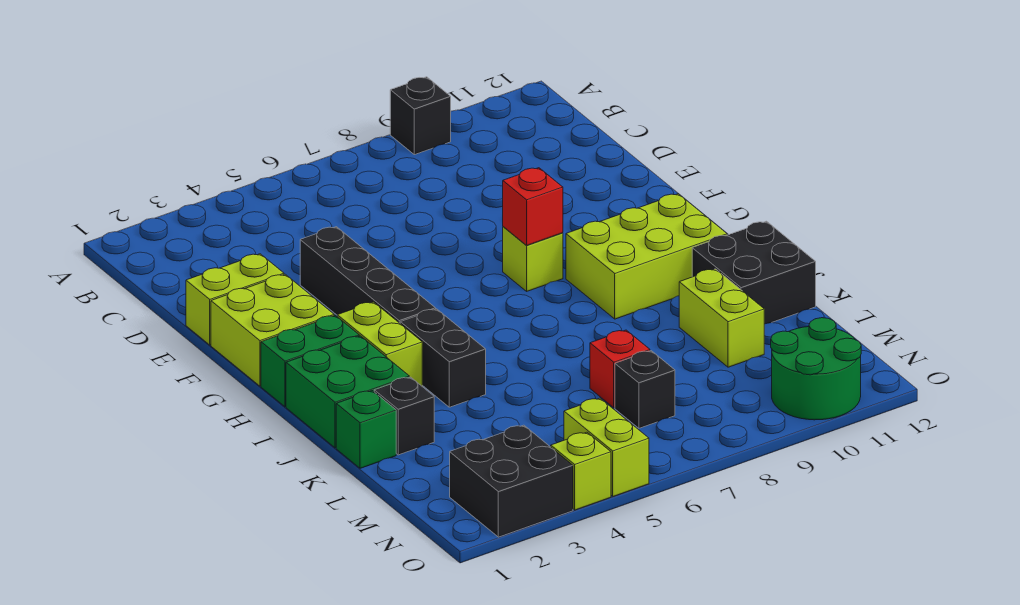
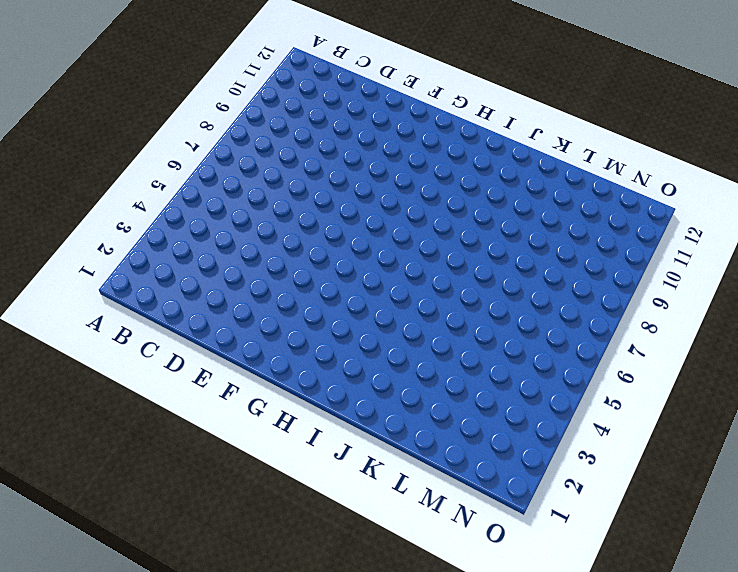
none -> black 1x1 brick [390,77,451,155]
none -> lime 1x2 brick [186,254,284,345]
none -> black 1x4 brick [300,227,436,323]

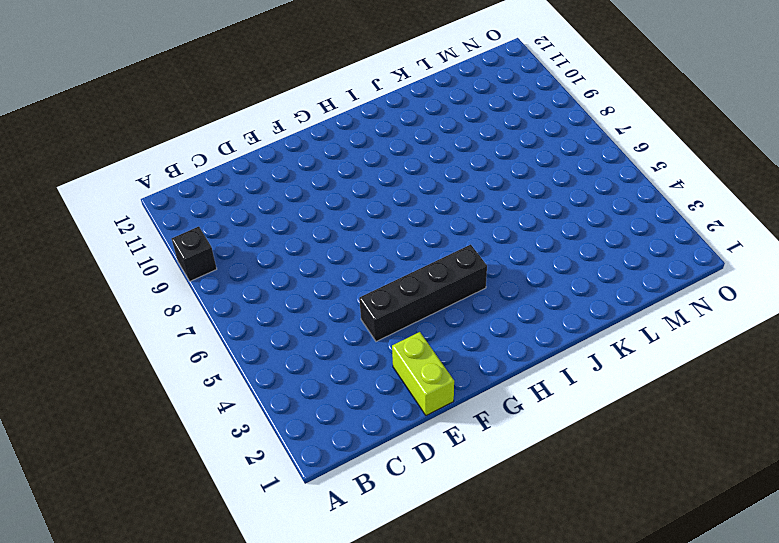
none -> lime 2x2 brick [211,274,334,386]
none -> lime 1x1 brick [503,227,563,291]
none -> green 1x2 brick [261,315,359,407]

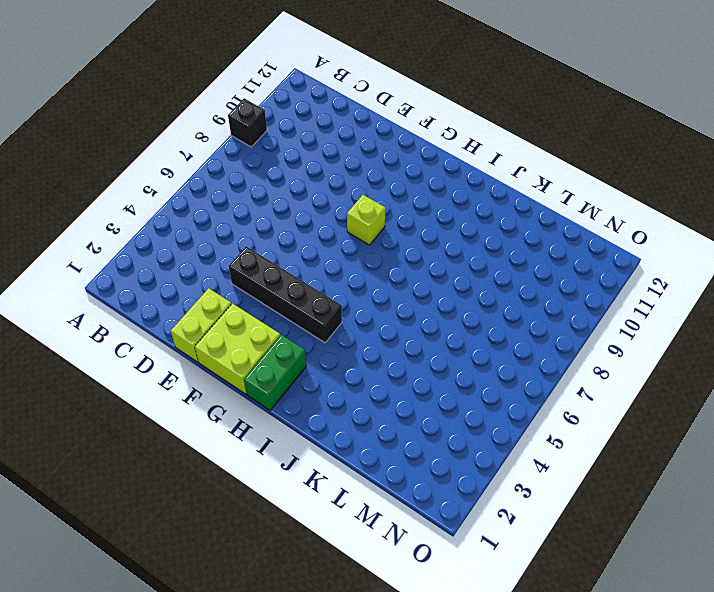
none -> lime 1x2 brick [337,302,422,386]
none -> lime 2x3 brick [566,194,727,319]
none -> green 2x2 brick [286,336,409,448]

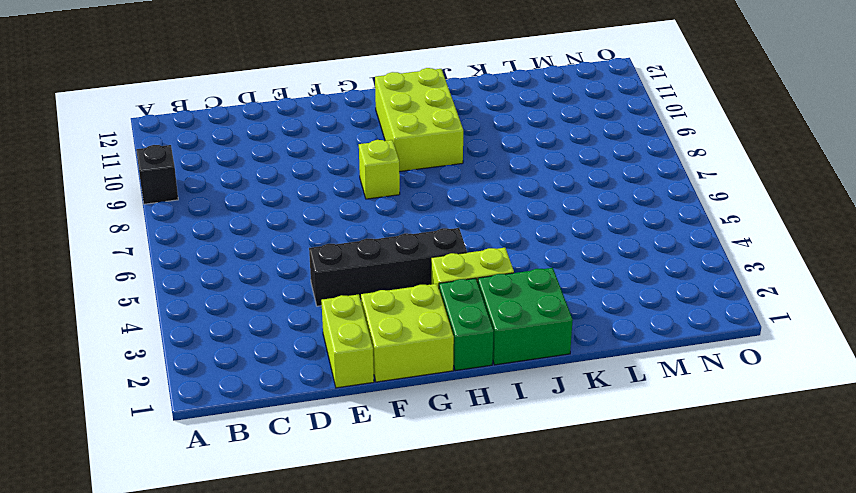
none -> black 1x2 brick [400,309,486,407]
none -> black 2x2 brick [692,221,816,324]
none -> green 1x1 brick [336,391,396,468]

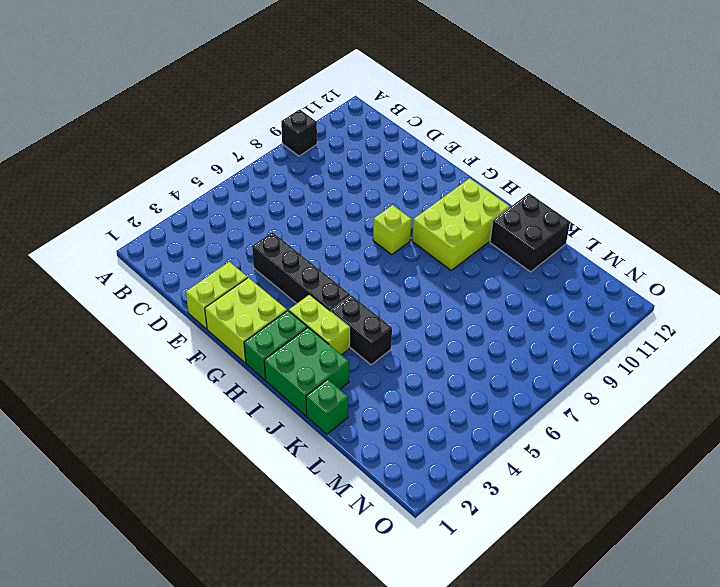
none -> black 1x1 brick [374,377,434,455]
none -> lime 1x2 brick [679,269,764,367]
none -> red 1x1 brick [590,330,650,408]

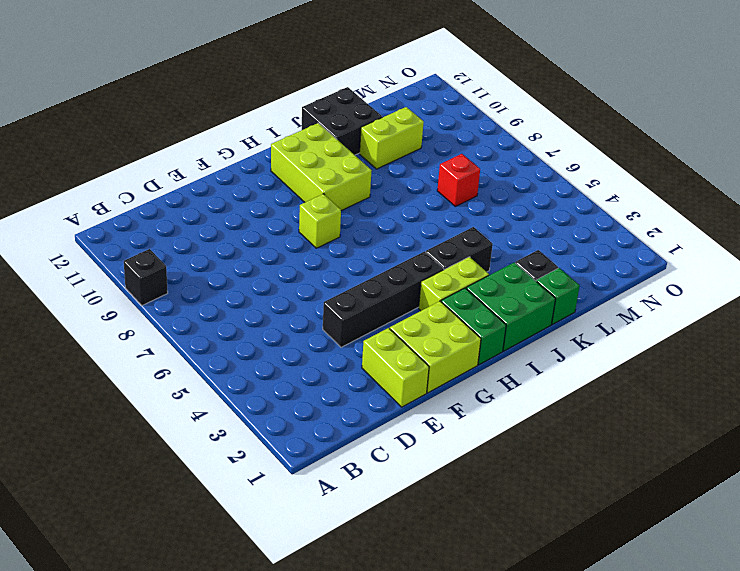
none -> black 1x1 brick [615,351,675,428]
none -> black 2x2 brick [450,425,573,537]
none -> lime 1x2 brick [564,398,649,496]

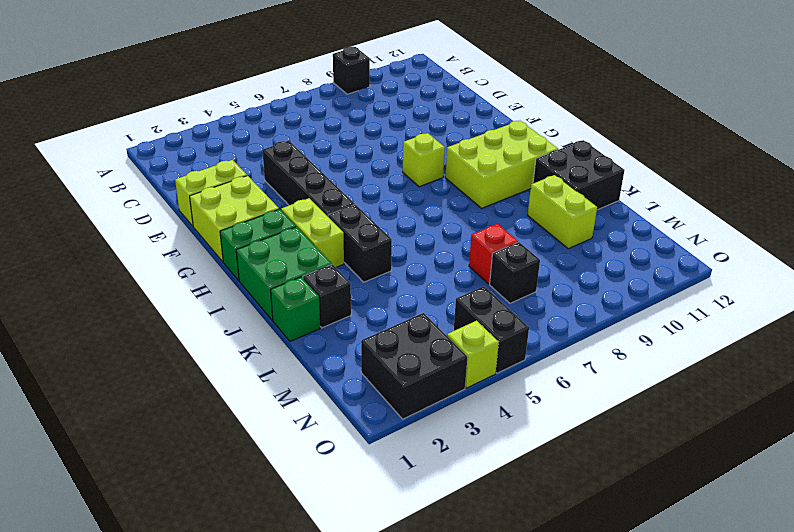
black 1x2 brick [454,286,529,373] -> lime 1x2 brick [564,398,649,496]
none -> green 2x2 round brick [771,318,861,420]
none -> red 1x1 brick [503,168,563,246]

